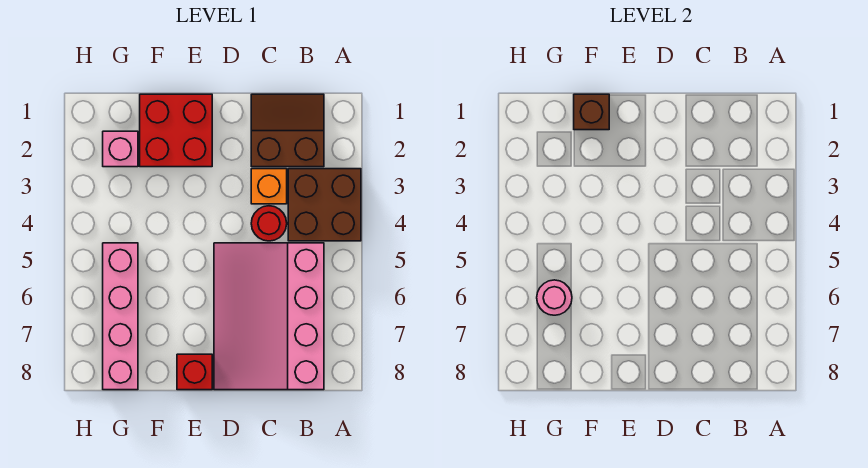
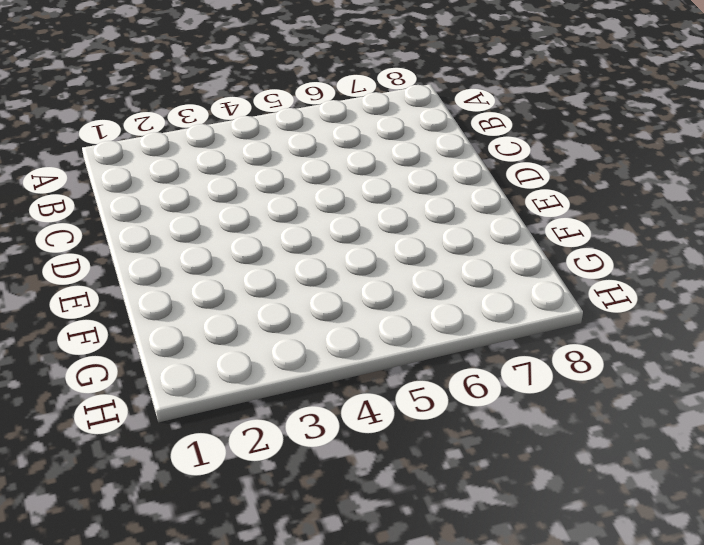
none -> brown 2x2 brick [288,169,361,241]
none -> brown 2x2 slope [251,94,324,167]

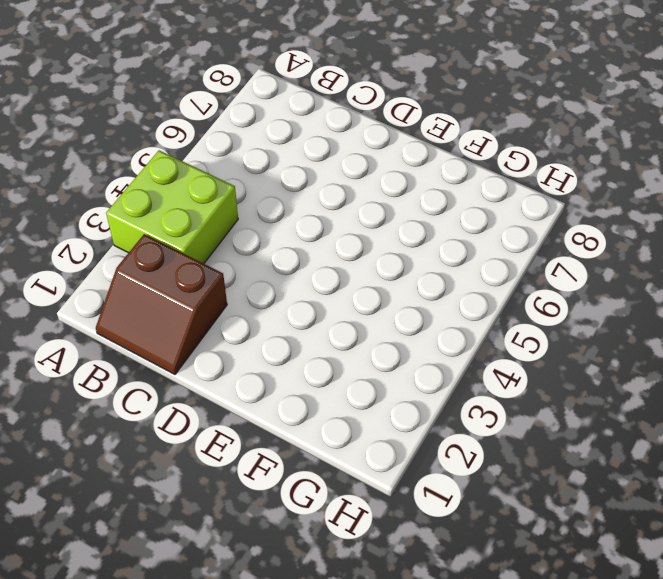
lime 2x2 brick [106,150,238,264] -> brown 2x2 brick [288,169,361,241]
none -> pink 3x4 slope [214,243,324,390]
none -> orange 1x1 brick [251,169,287,204]

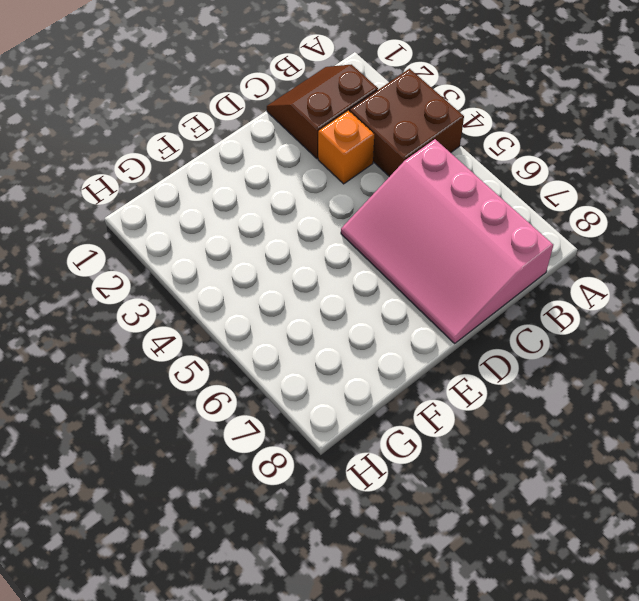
none -> red 1x1 round brick [251,206,287,241]
none -> red 2x2 brick [140,94,212,167]

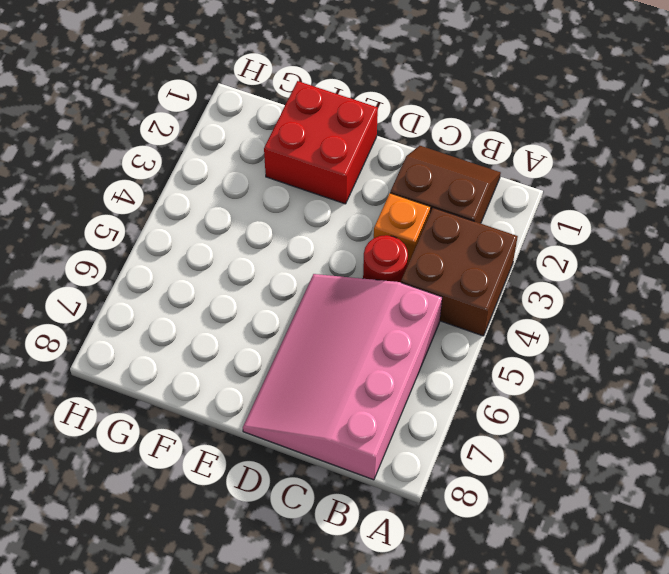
none -> red 1x1 brick [177,354,212,390]
none -> pink 1x1 brick [103,131,138,167]

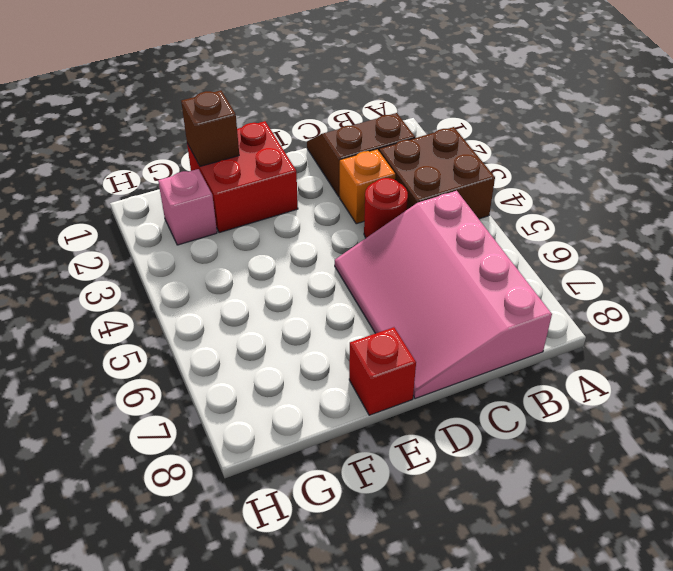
none -> pink 1x4 brick [103,243,138,390]
none -> pink 1x1 round brick [537,280,572,315]

